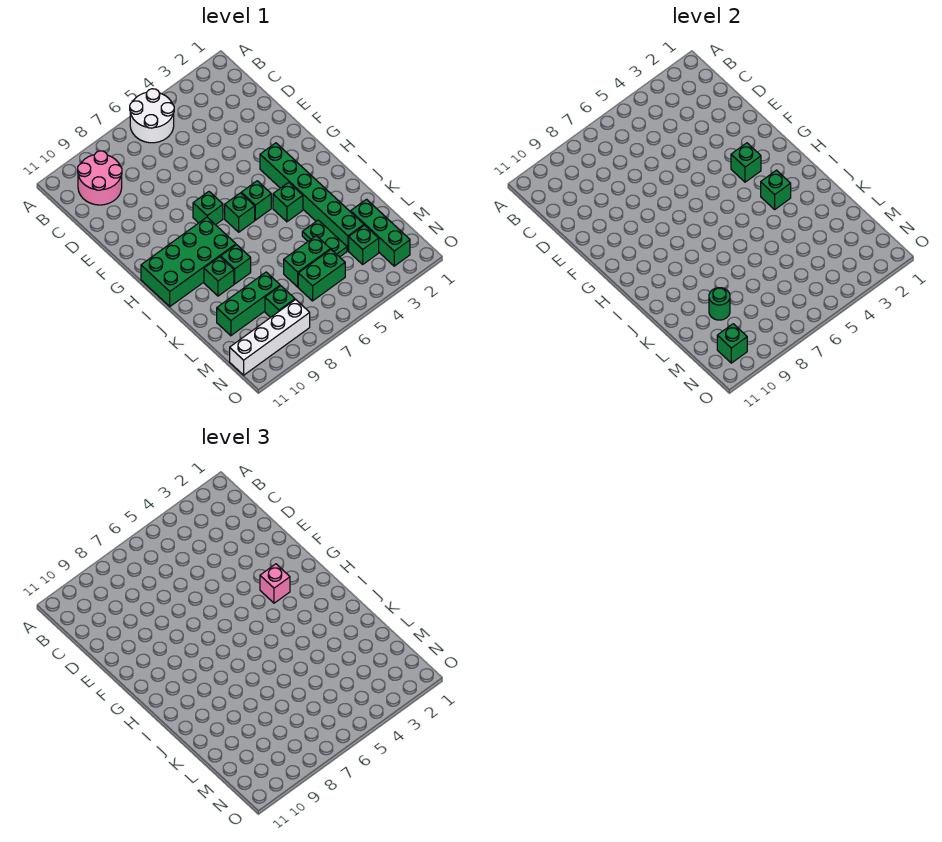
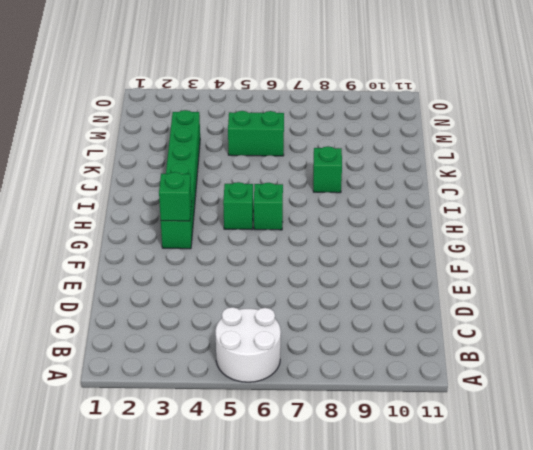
none -> pink 2x2 round brick [78,151,122,205]
none -> green 1x1 brick [193,192,223,225]
none -> green 2x4 brick [141,217,236,306]

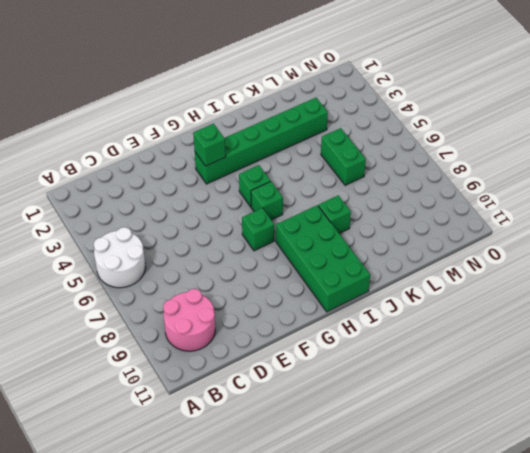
none -> green 1x1 brick [273,182,303,222]
none -> green 1x1 brick [204,257,234,296]
none -> green 1x2 plate [302,220,347,257]

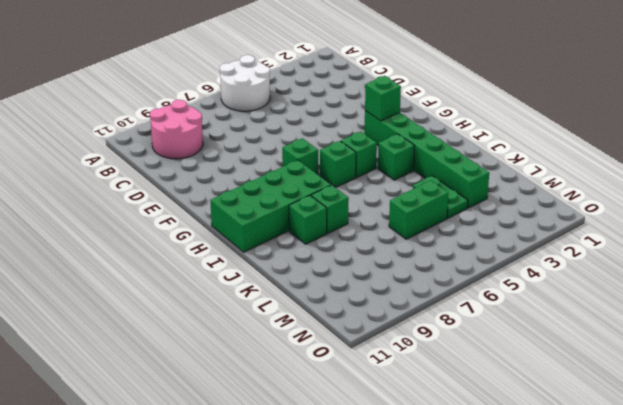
none -> green 1x3 brick [351,199,410,266]
none -> green 1x3 brick [217,272,280,336]
none -> green 1x1 brick [349,225,379,264]

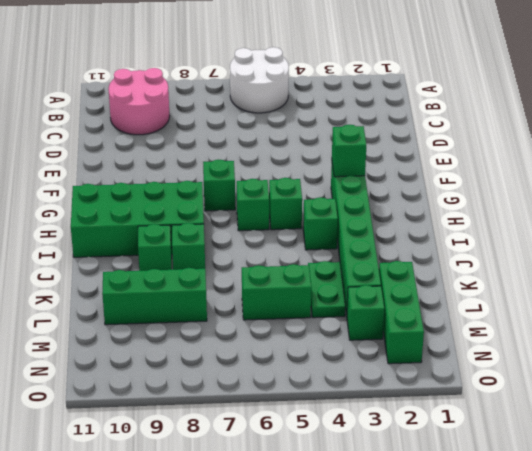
none -> green 1x2 brick [298,250,345,301]
none -> green 1x1 brick [265,286,295,317]
none -> white 1x4 brick [230,300,310,375]

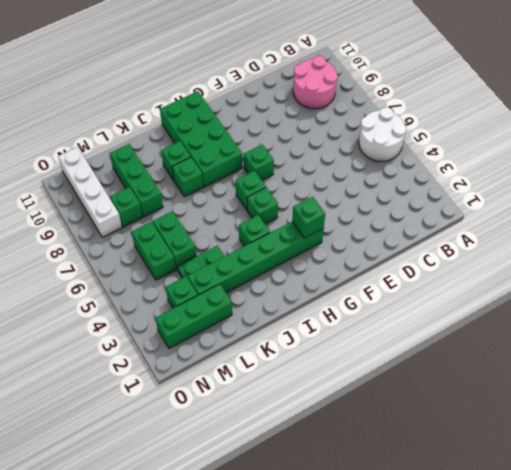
none -> green 1x1 brick [761,170,791,209]
none -> green 1x1 round brick [709,288,730,320]
none -> green 1x1 brick [717,324,747,363]

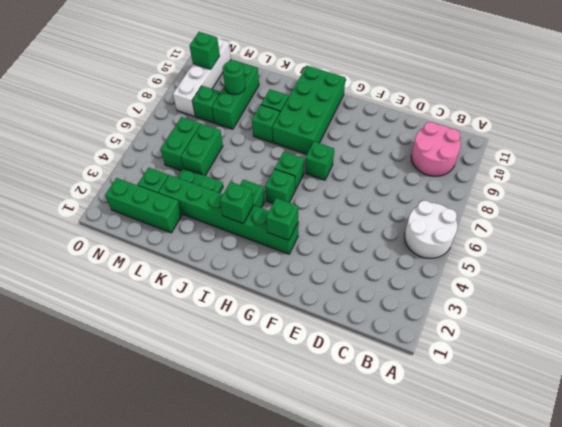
none -> pink 1x1 brick [260,564,290,603]

